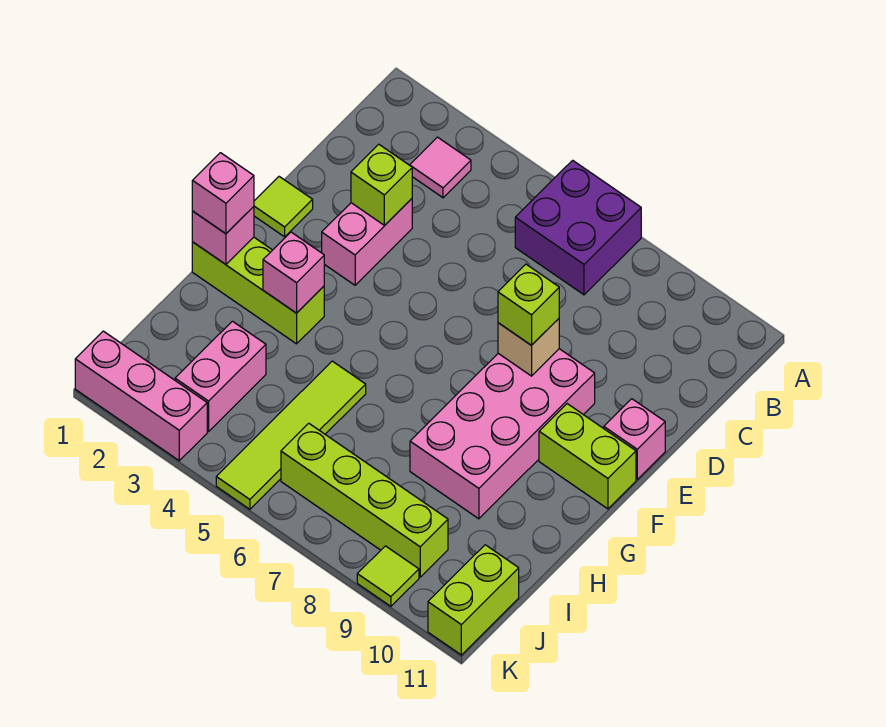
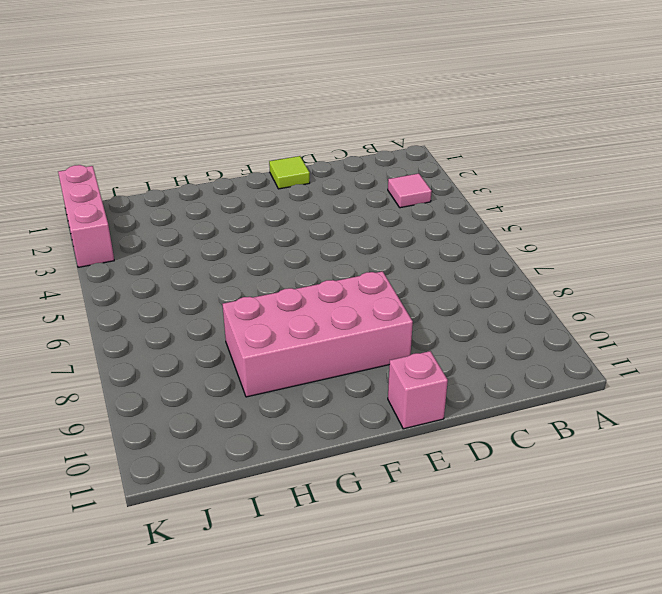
none -> purple 2x2 brick [515,160,641,295]
none -> pink 1x2 brick [322,199,412,285]
none -> lime 1x2 brick [539,404,636,509]

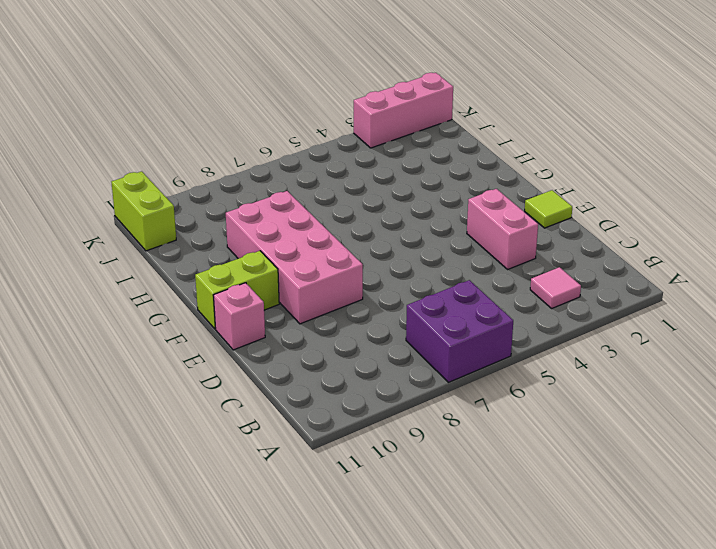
none -> lime 1x3 brick [192,237,324,344]
none -> lime 1x4 tile [216,361,366,509]
none -> pink 1x2 brick [175,321,266,431]

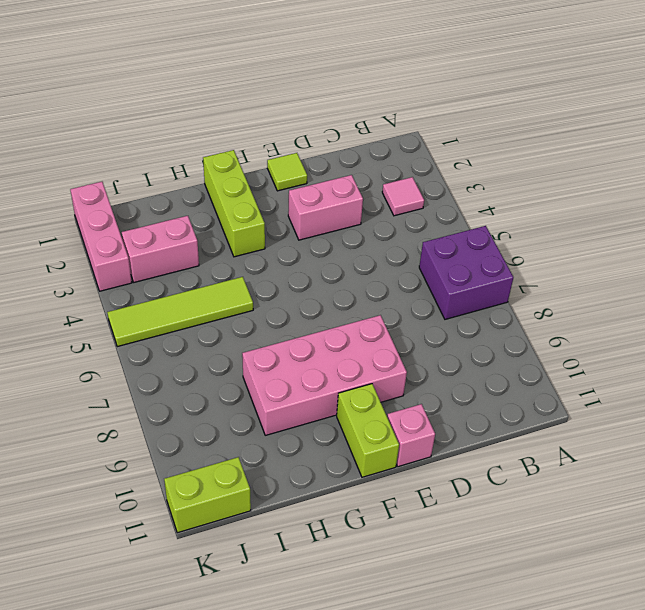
none -> lime 1x4 brick [281,423,448,577]
none -> lime 1x1 tile [357,546,419,606]
none -> lime 1x1 brick [351,144,412,225]

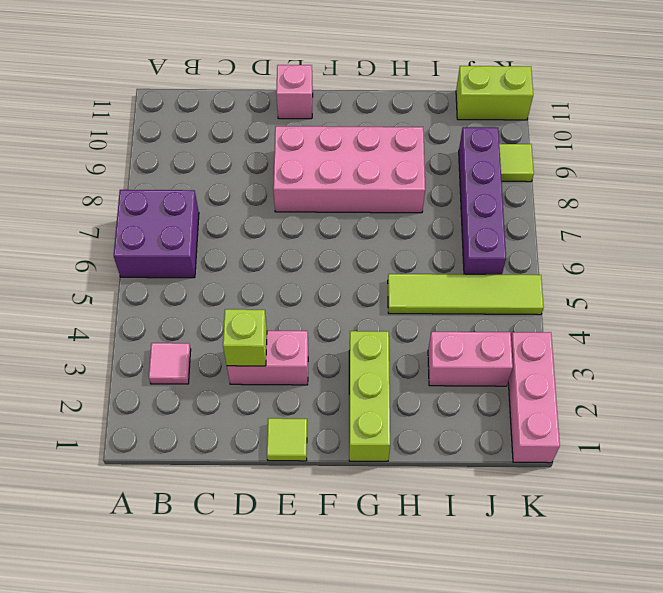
purple 1x4 brick [459,127,506,275] -> lime 1x4 brick [281,423,448,577]
none -> lime 1x2 brick [539,404,636,509]
none -> tan 1x1 brick [498,319,559,376]
none -> pink 1x1 brick [192,207,254,264]

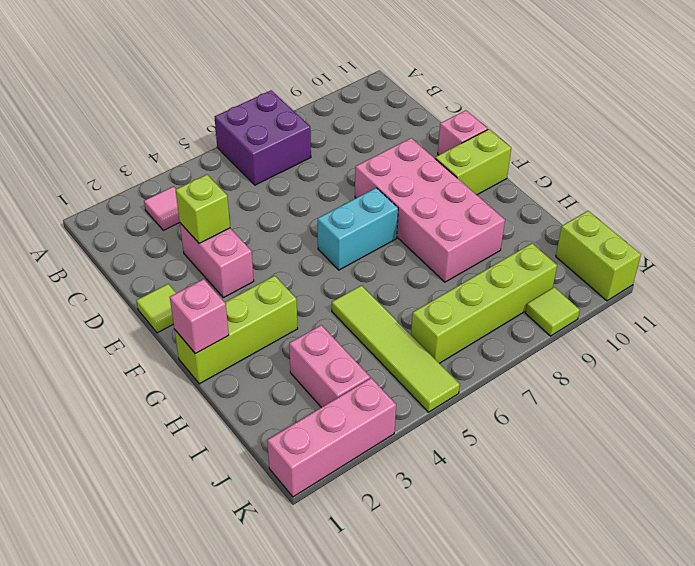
cyan 1x2 brick [318,188,398,270] -> none
none -> tan 1x1 brick [498,319,559,376]
none -> pink 1x1 brick [263,232,324,313]
none -> lime 1x1 brick [498,264,559,345]

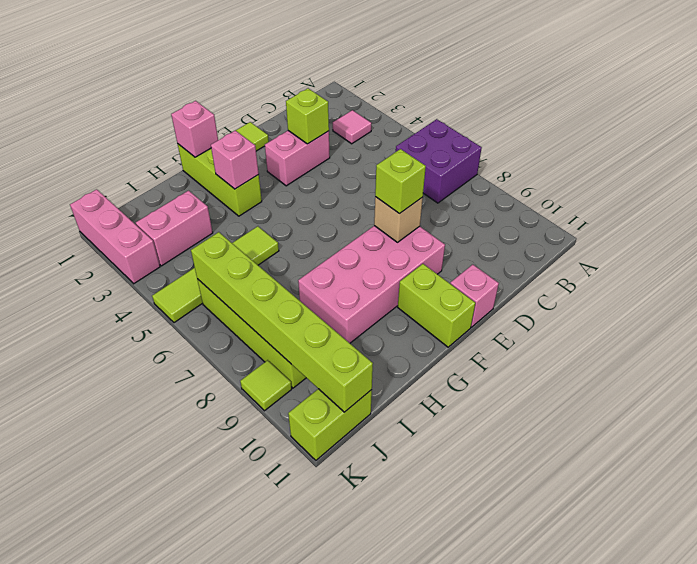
lime 1x6 brick [191,232,373,412] -> none
none -> pink 1x1 brick [192,153,254,234]

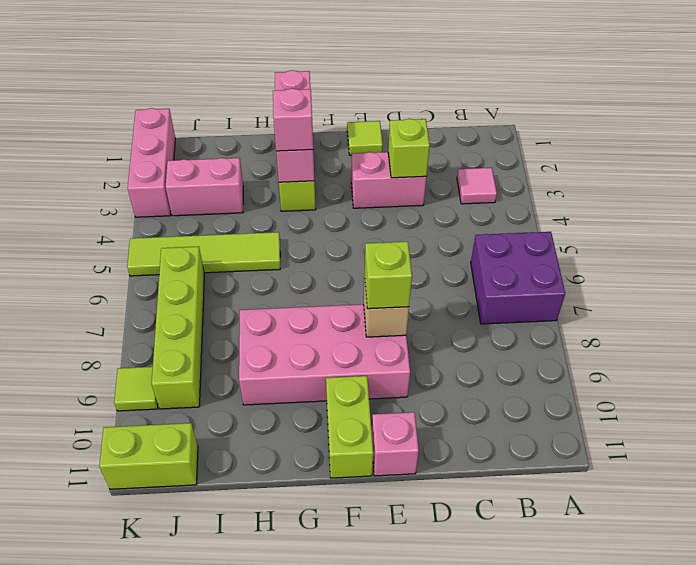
pink 1x1 brick [273,89,313,151] -> pink 1x1 brick moved to [192,153,254,234]

